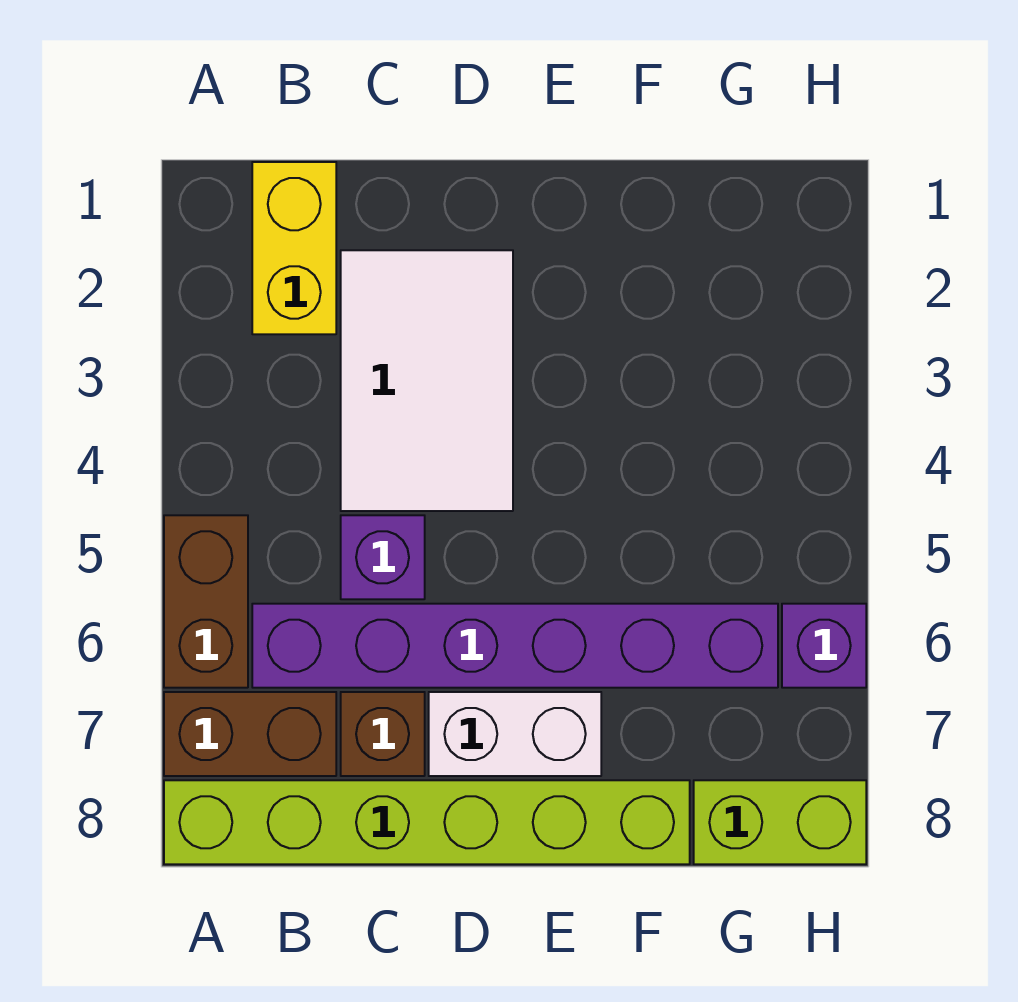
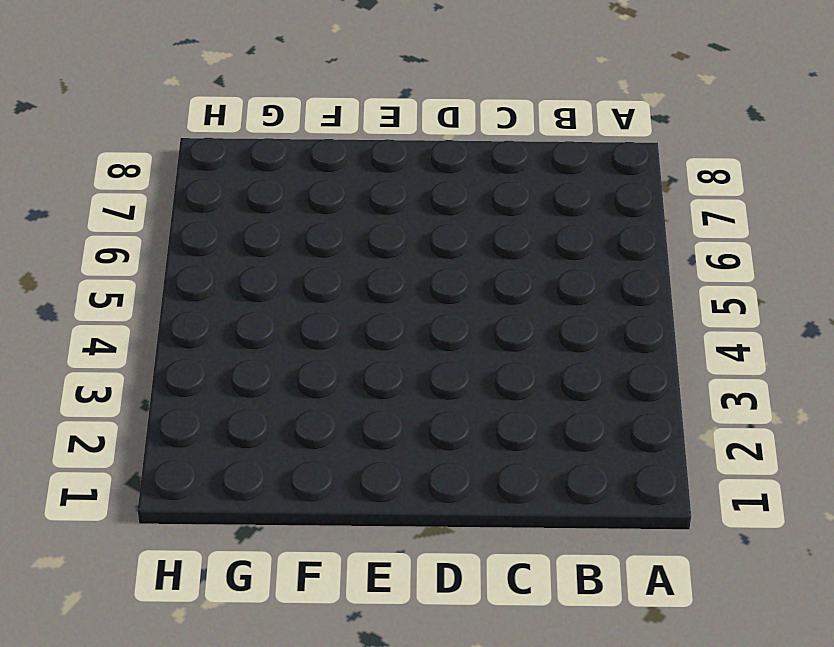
none -> brown 1x2 brick [164,515,248,688]
none -> brown 1x2 brick [164,692,336,776]

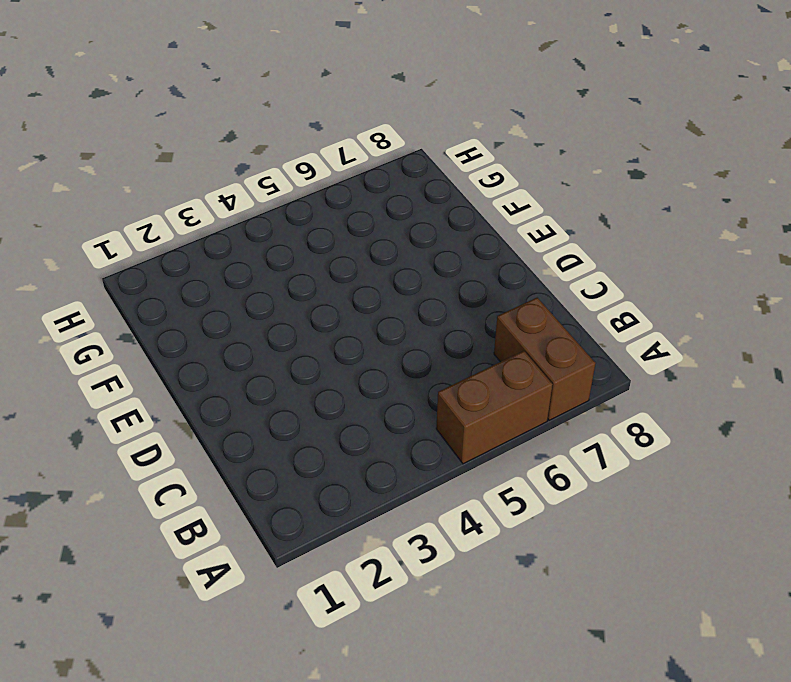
none -> lime 1x6 brick [164,780,690,864]
none -> yellow 1x2 brick [252,162,336,334]

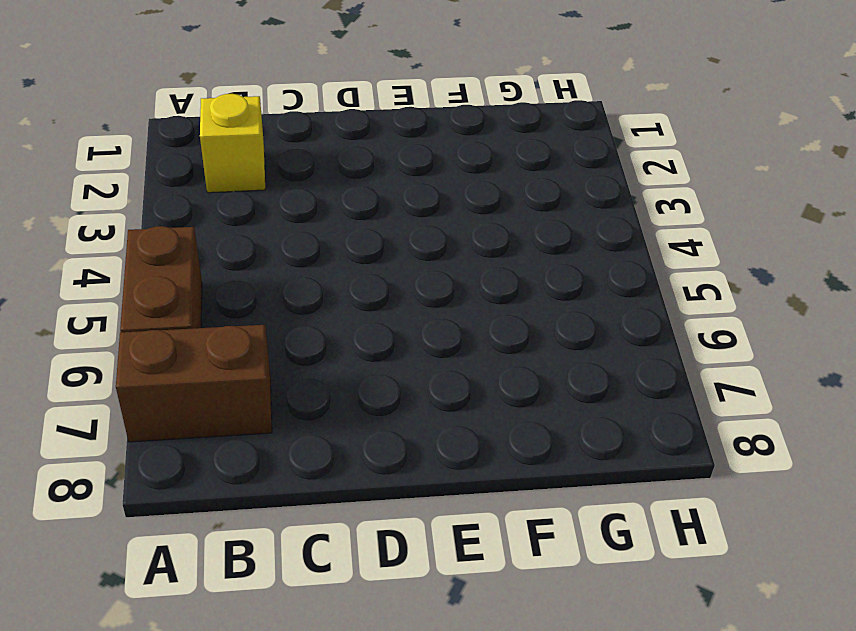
yellow 1x1 brick [200,94,265,193] -> yellow 1x2 brick [252,162,336,334]
none -> lime 1x6 brick [164,780,690,864]
none -> purple 1x6 brick [252,604,778,688]

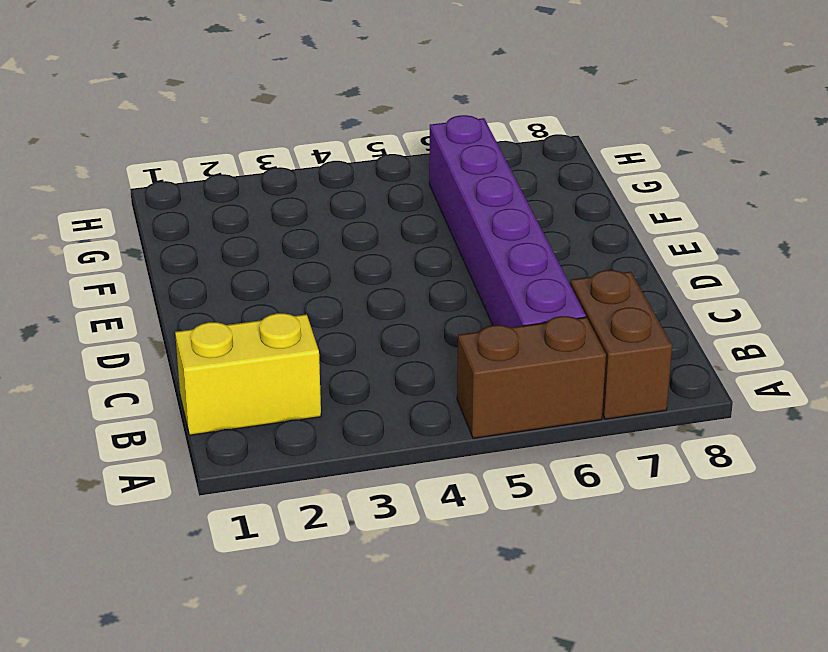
none -> lime 1x6 brick [164,780,690,864]
none -> white 2x3 tile [341,250,513,511]

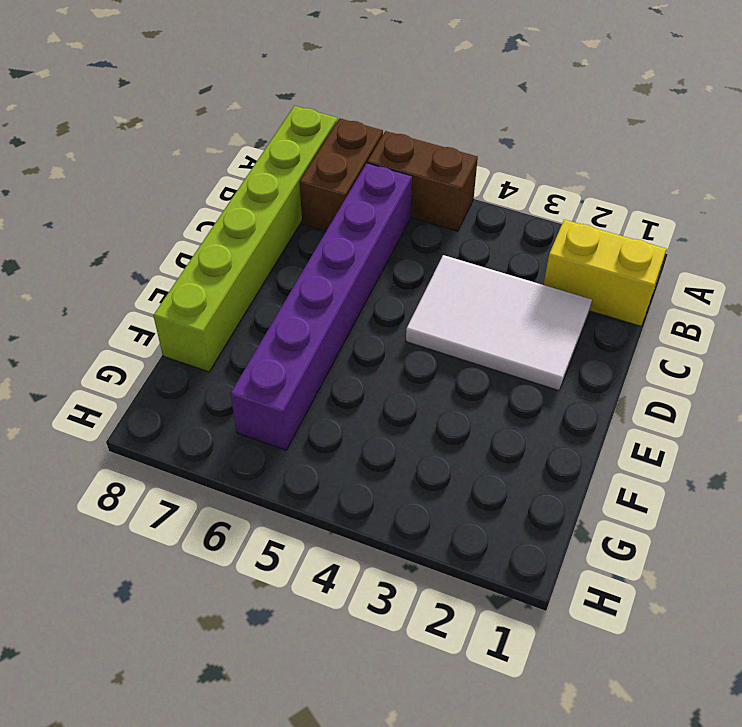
none -> purple 1x1 brick [341,515,425,599]
none -> brown 1x1 brick [341,692,425,776]

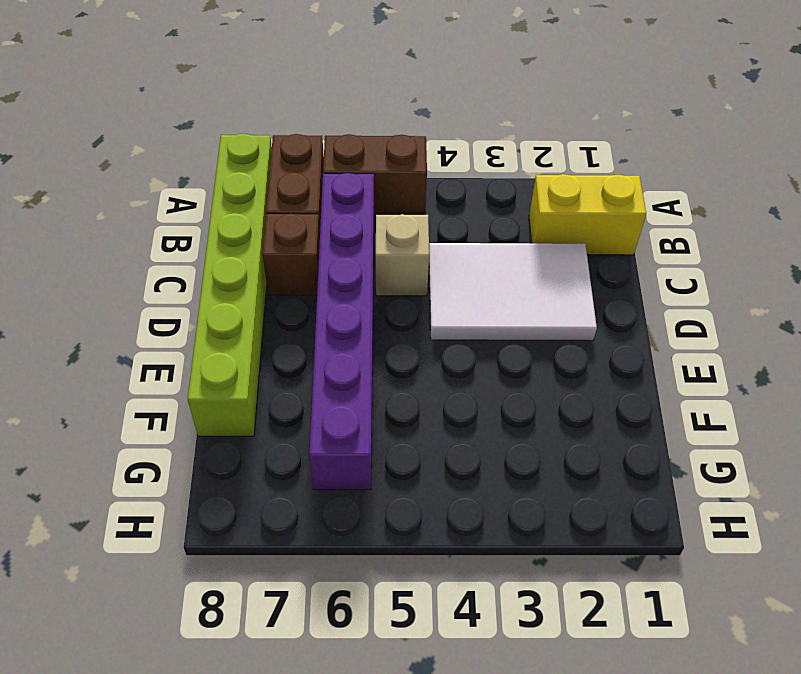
tan 1x1 brick [376,214,429,296] -> purple 1x1 brick [341,515,425,599]
none -> white 1x2 brick [429,692,601,776]
none -> lime 1x2 brick [694,780,866,864]

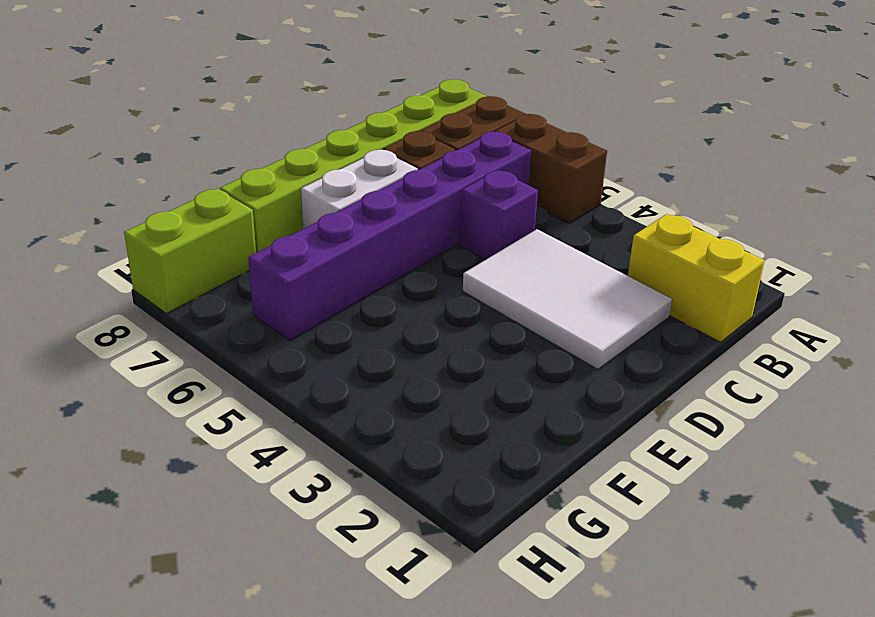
none -> purple 1x1 brick [782,604,866,688]

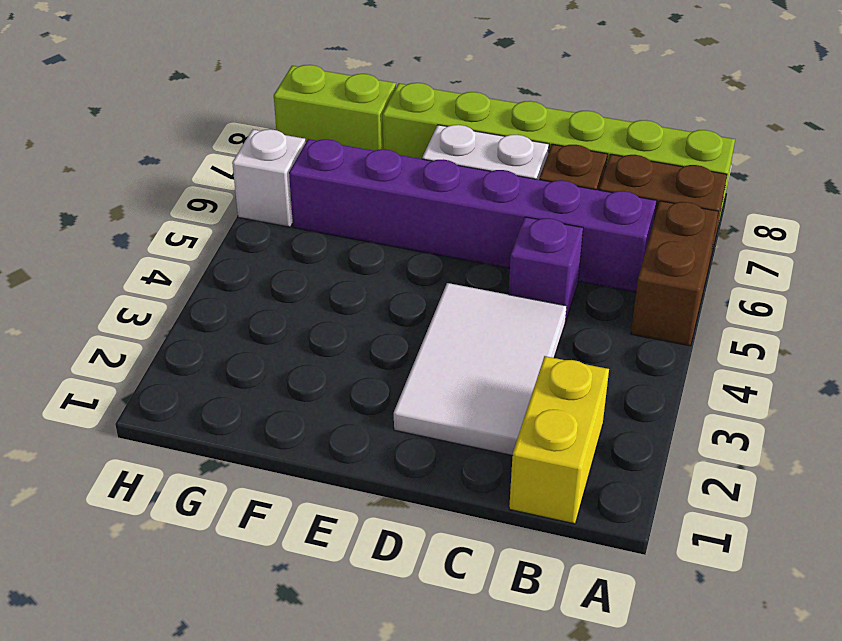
white 1x1 brick [232,129,306,227] -> purple 1x1 brick [782,604,866,688]

